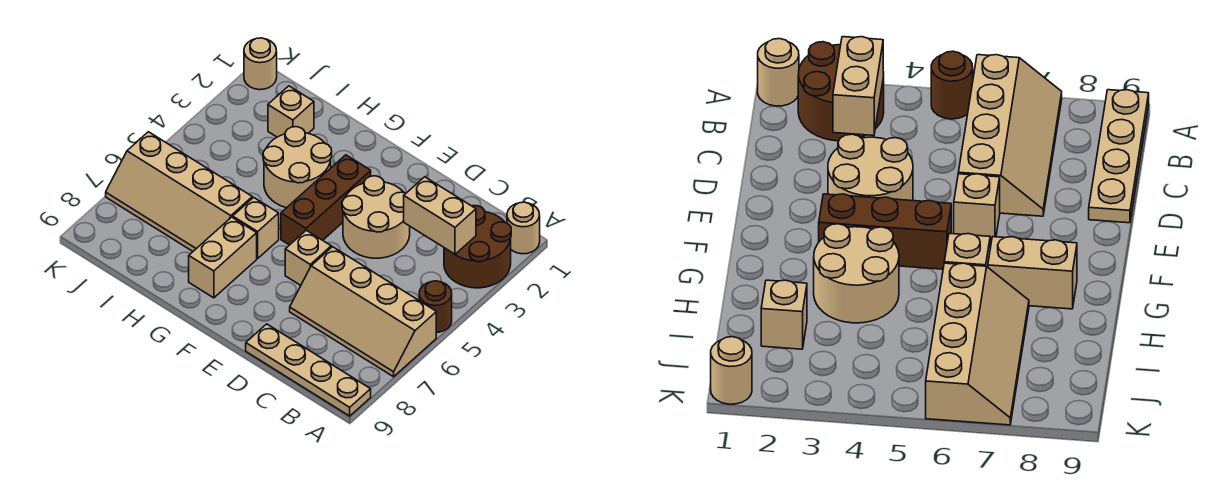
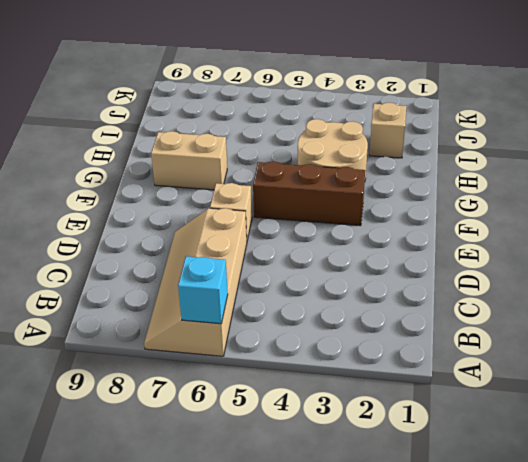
cyan 1x1 brick [178,256,228,324] -> none
none -> tan 1x1 round brick [507,202,540,254]
none -> brown 2x2 round brick [444,206,511,288]
none -> brown 1x1 round brick [419,281,452,332]

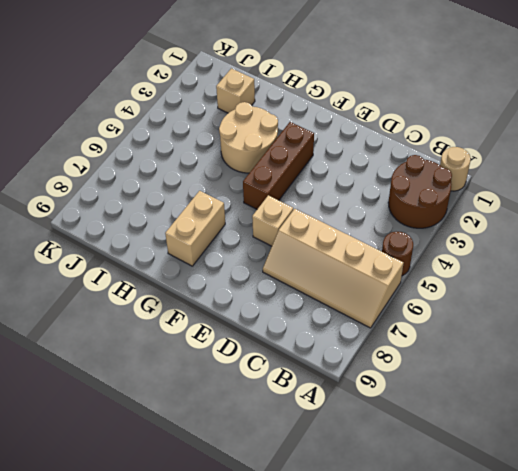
none -> tan 1x4 plate [246,324,371,416]
none -> tan 2x2 round brick [342,176,410,258]
none -> tan 1x1 brick [233,197,279,258]

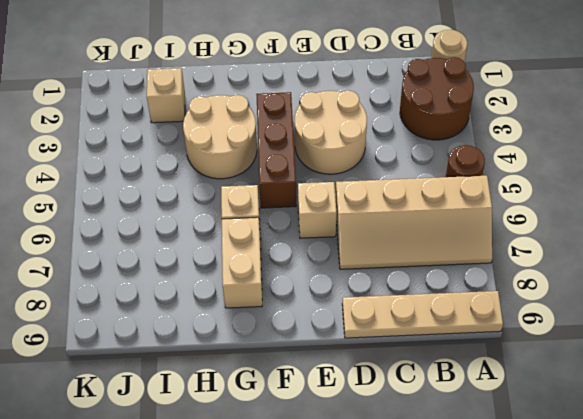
none -> tan 2x4 slope [106,132,252,251]
none -> tan 1x1 round brick [244,38,277,90]
none -> tan 1x2 brick [404,177,476,254]

